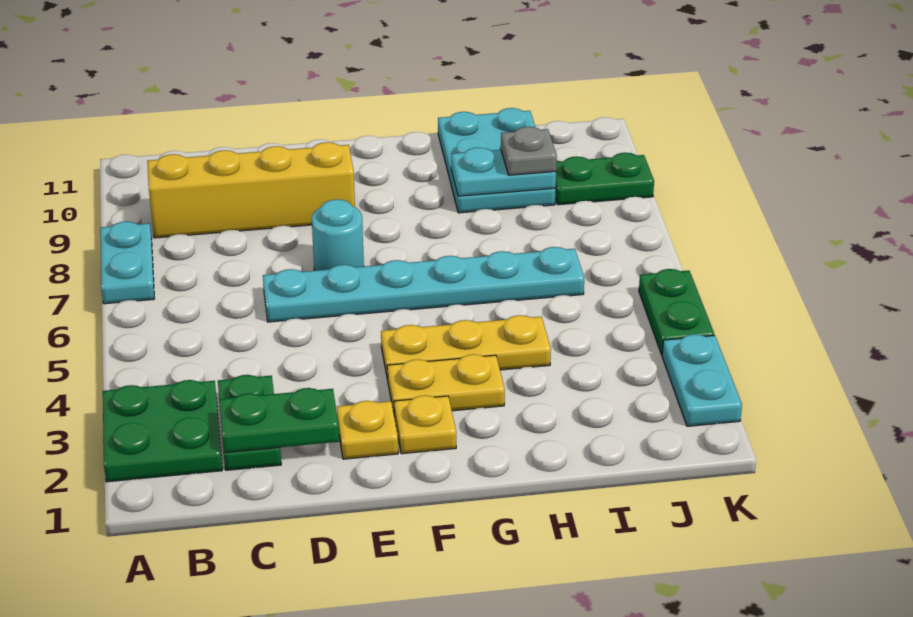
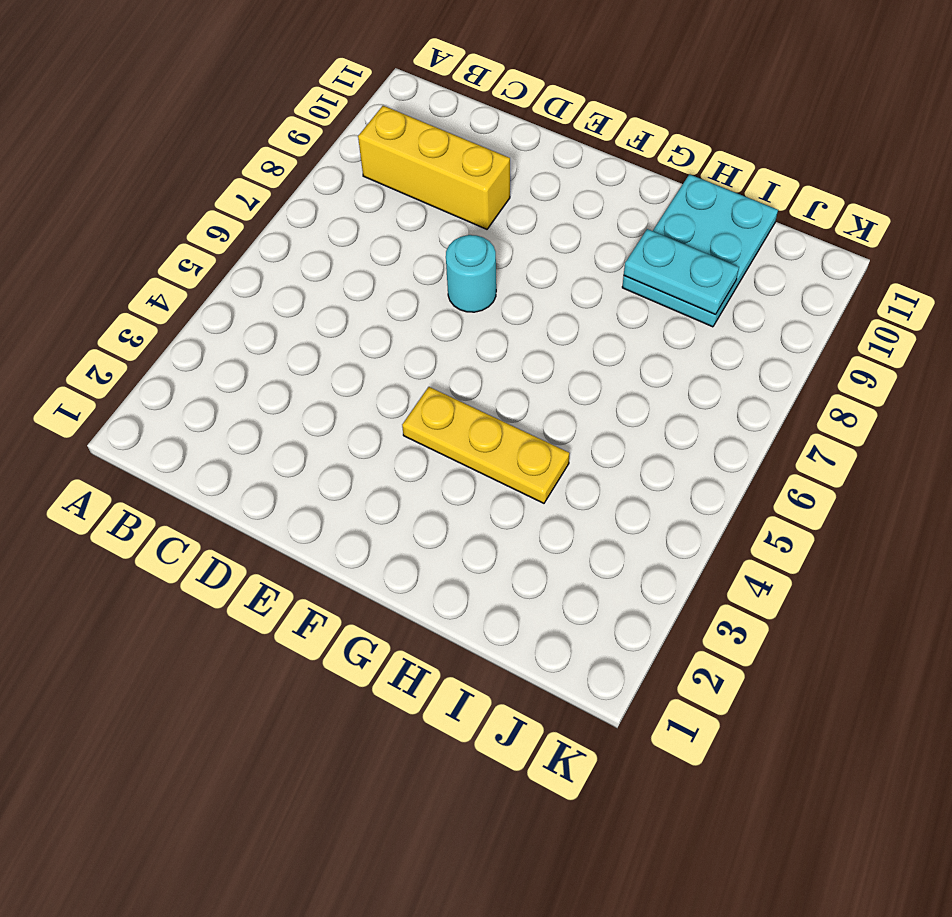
yellow 1x3 brick [358,106,510,229] -> yellow 1x4 brick [147,142,355,238]
none -> green 2x2 plate [103,380,222,482]
none -> cyan 1x2 plate [100,221,154,304]
none -> green 1x2 plate [218,375,281,470]

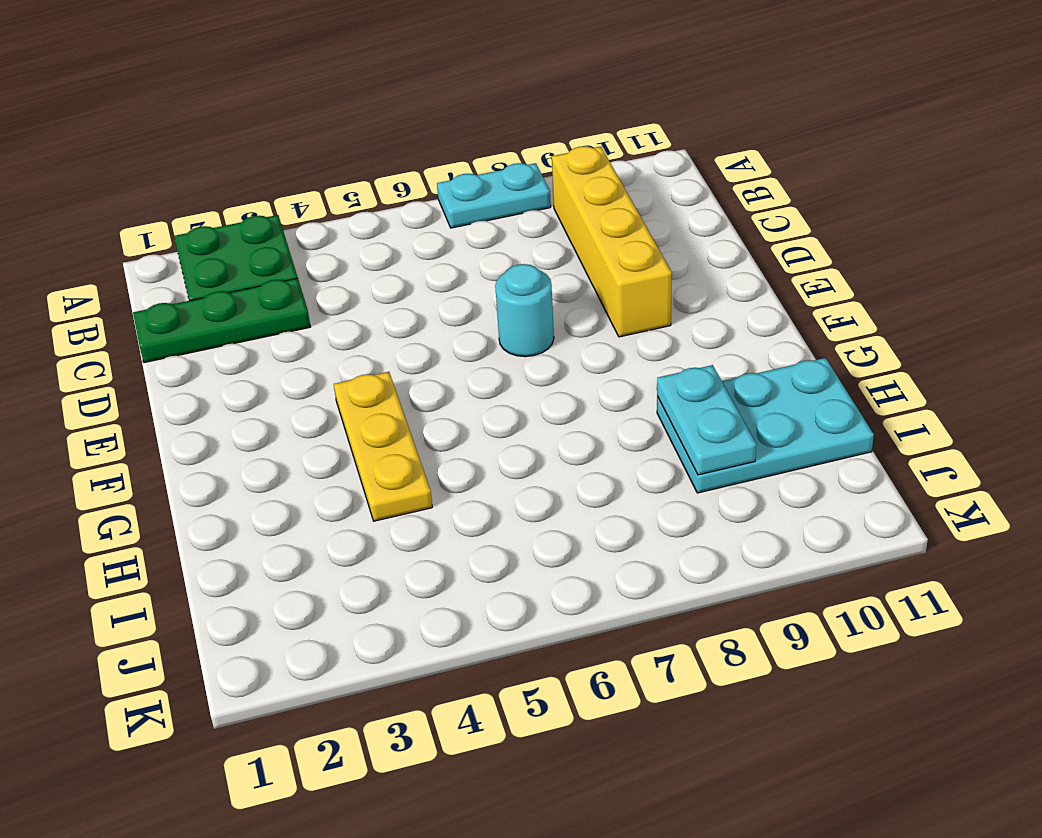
green 1x3 plate [133,278,310,363] -> green 1x2 plate [218,375,281,470]
none -> cyan 1x6 plate [263,247,584,322]
none -> yellow 1x1 plate [337,401,398,459]
none -> yellow 1x1 plate [394,395,456,454]

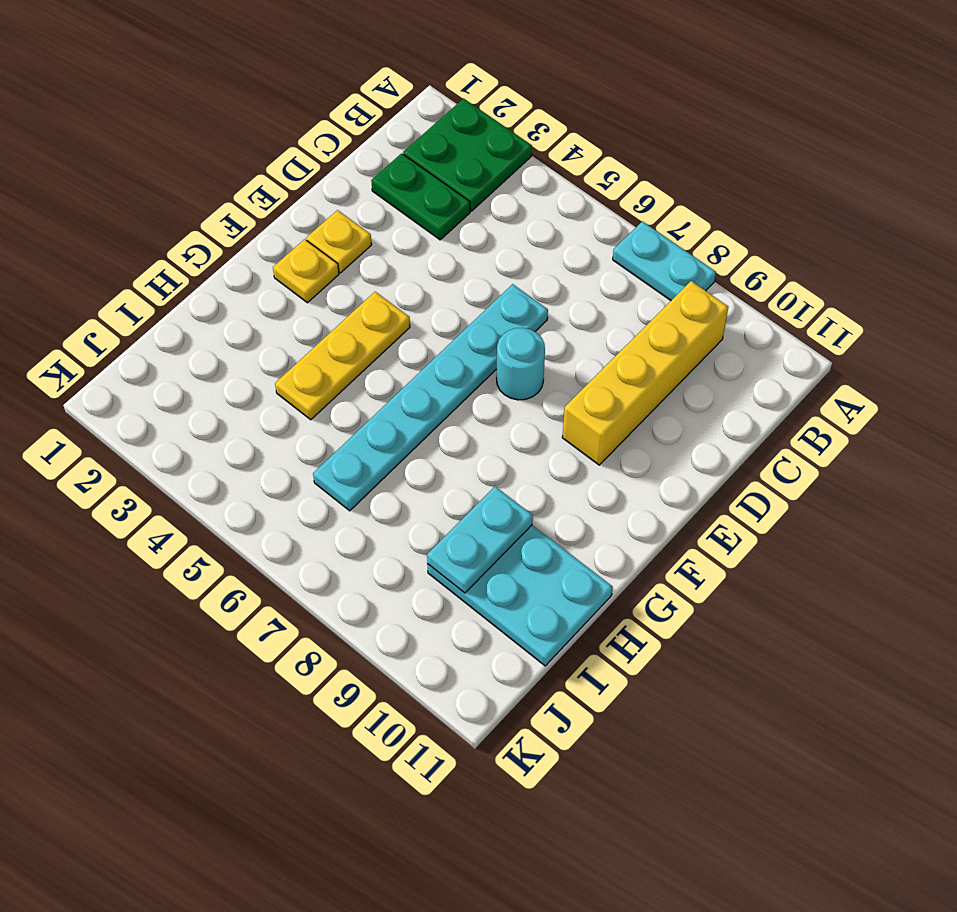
none -> yellow 1x2 plate [387,354,505,413]
none -> green 1x2 plate [555,153,654,205]
none -> cyan 1x2 plate [662,334,742,426]

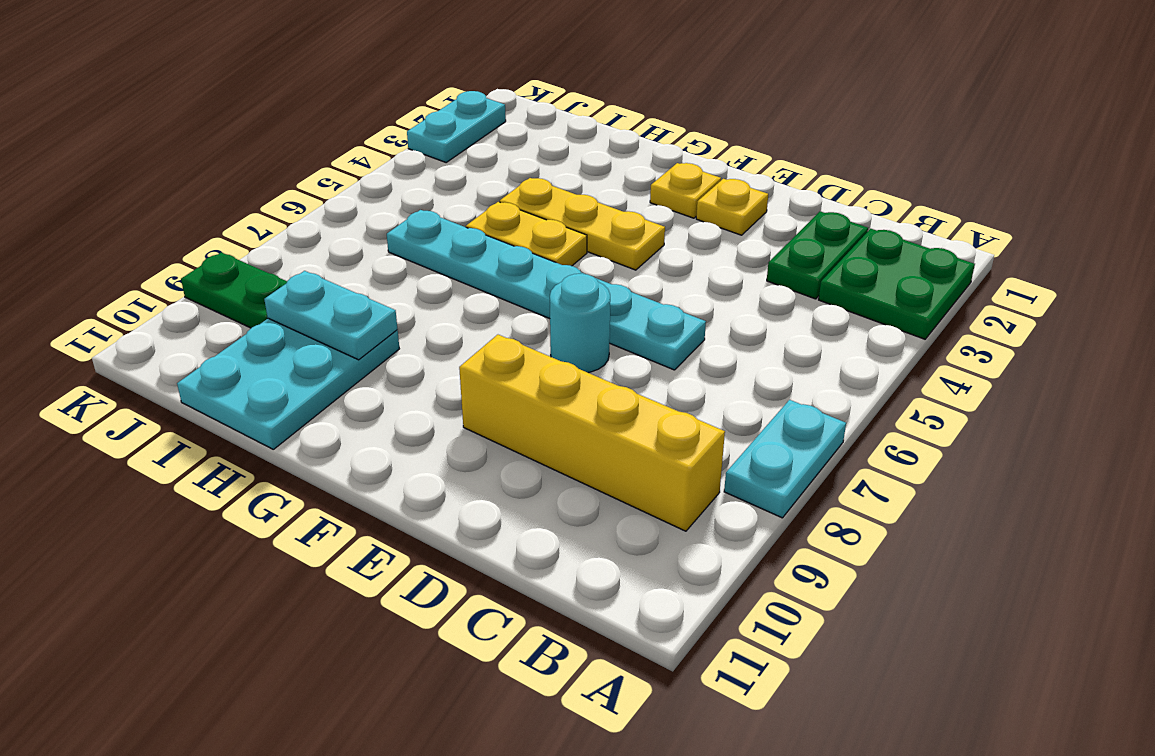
yellow 1x2 plate [466,202,587,266] -> yellow 1x2 plate moved to [387,354,505,413]
none -> green 1x2 plate [639,269,714,355]
none -> green 1x2 plate [219,388,339,453]
none -> grey 1x1 plate [501,127,557,175]

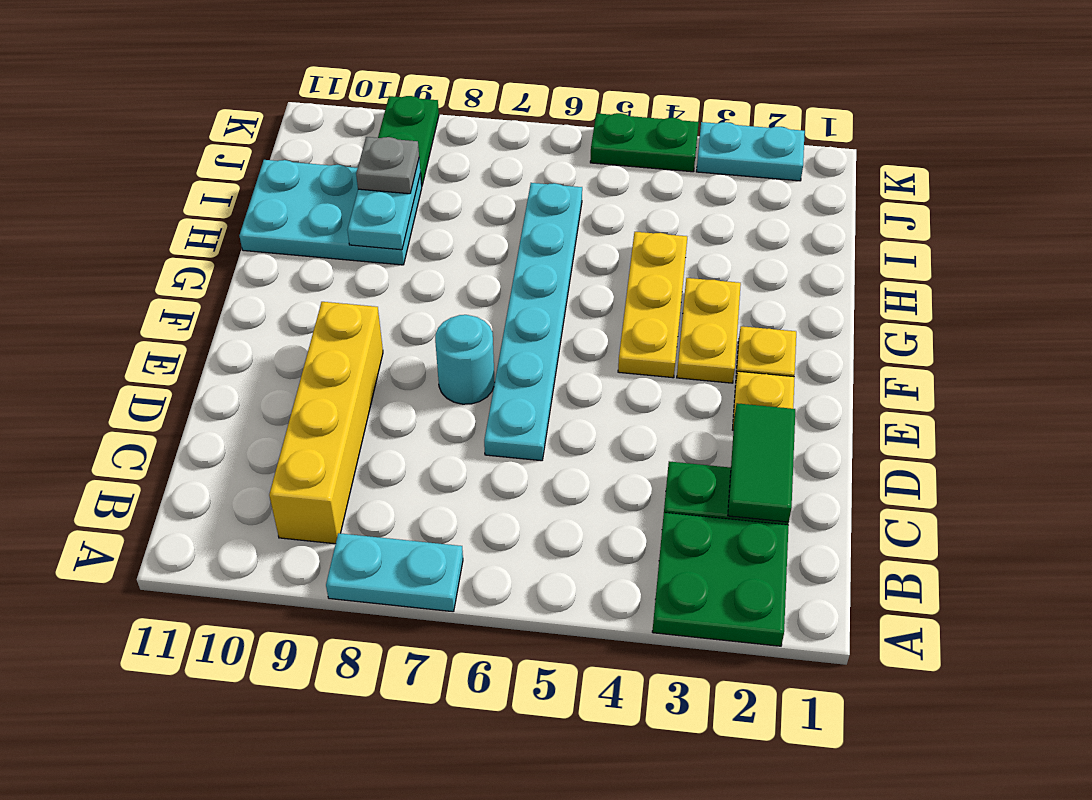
green 1x2 tile [728,403,795,522] -> green 1x2 plate [219,388,339,453]

